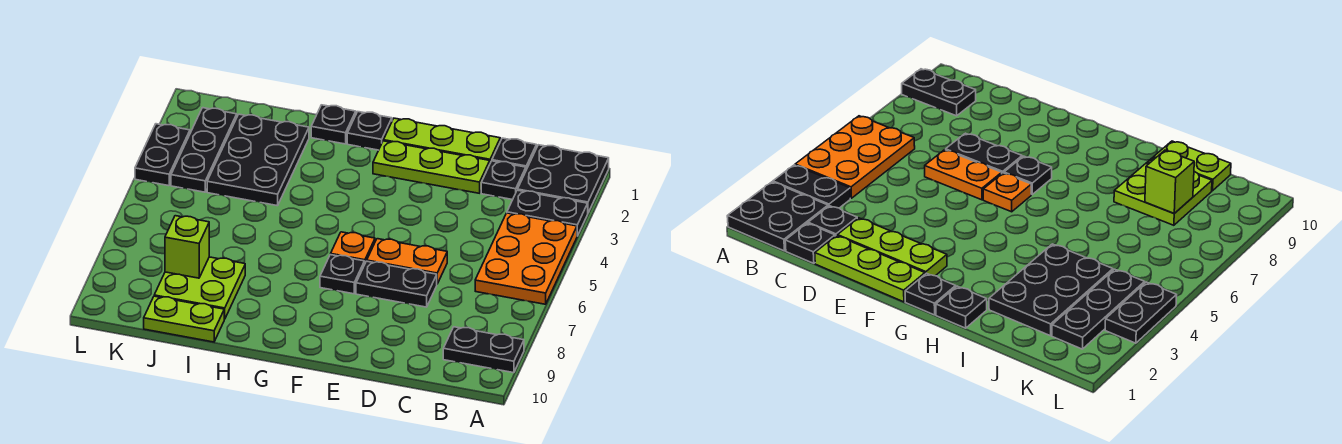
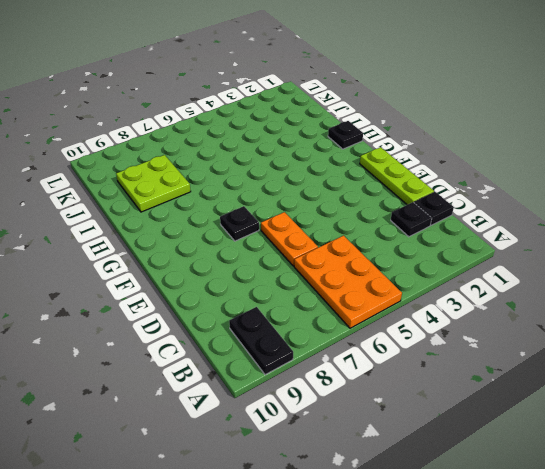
orange 2x3 plate [294,236,402,328] -> orange 2x3 plate turned to [475,213,577,304]
none -> black 2x2 plate [518,145,609,213]
none -> black 1x2 plate [507,190,588,236]
none -> lime 1x3 plate [373,141,490,193]

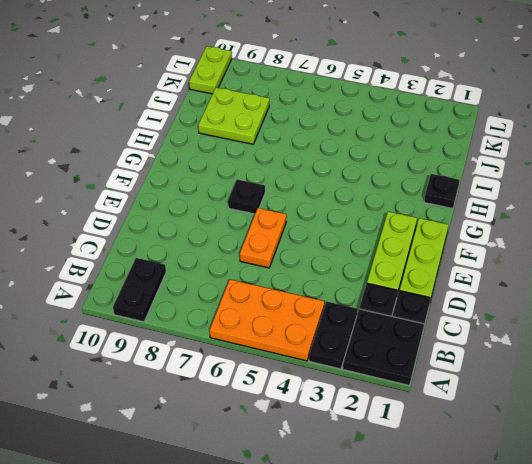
lime 1x2 plate [189,46,232,94] -> lime 1x2 plate moved to [144,296,224,342]
none -> black 1x2 plate [356,261,437,307]
none -> orange 1x1 plate [331,232,375,263]
none -> black 1x1 plate [347,112,392,150]

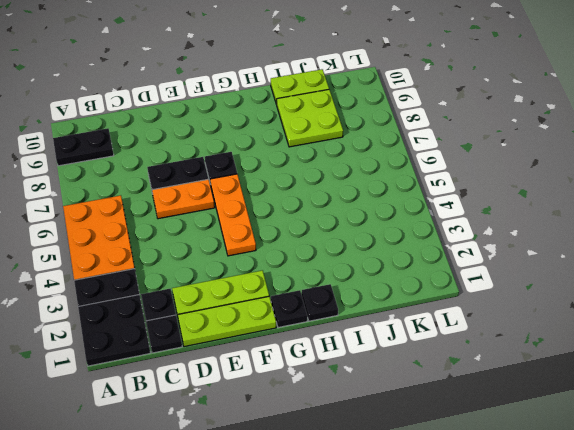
orange 1x3 plate [210,174,256,256] -> orange 1x1 plate [331,232,375,263]
none -> black 2x3 plate [207,114,309,206]
none -> black 1x3 plate [171,108,237,192]
none -> black 1x2 plate [135,124,190,186]

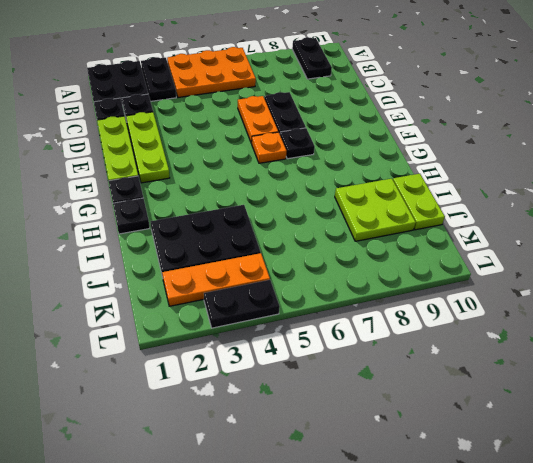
orange 1x3 plate [162,253,270,306] -> black 1x3 plate [171,108,237,192]
none -> lime 1x1 brick [165,216,209,278]

